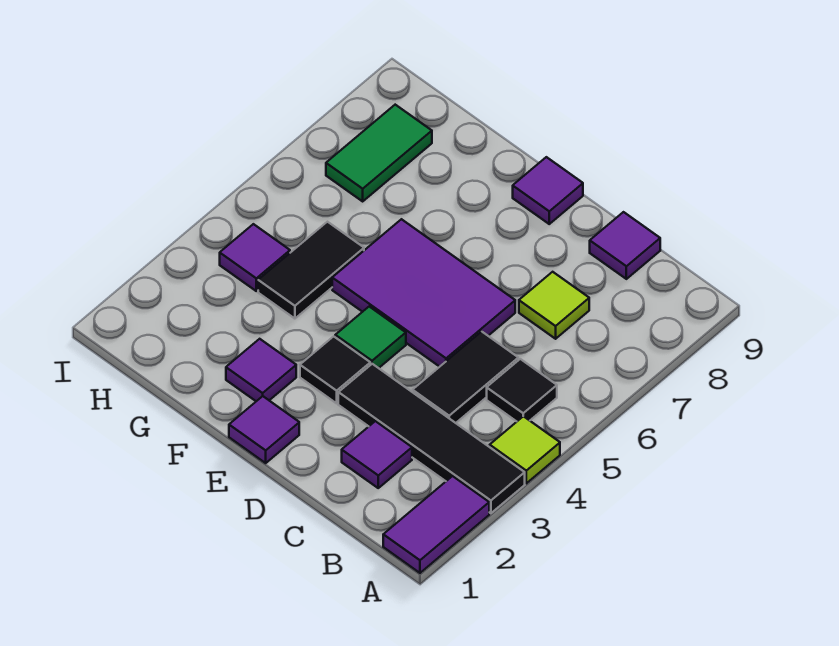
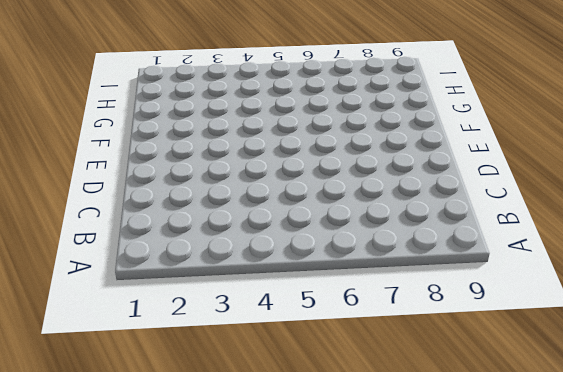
none -> purple 1x2 tile [383,476,489,573]
none -> black 1x4 tile [338,364,525,513]
none -> lime 1x1 tile [490,416,560,483]

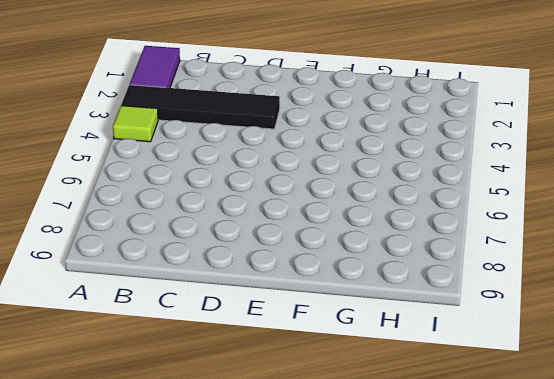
none -> black 1x1 tile [487,359,557,421]
none -> purple 1x1 tile [342,421,412,488]
none -> black 1x2 tile [413,332,518,423]

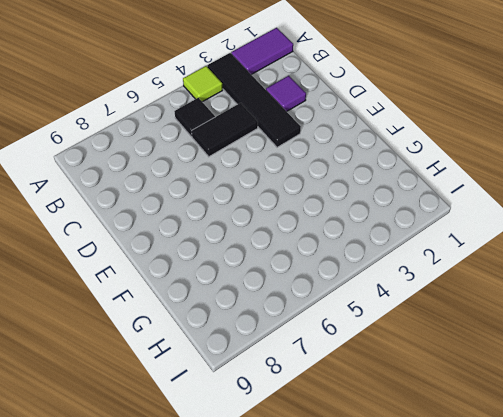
none -> lime 1x1 tile [519,272,589,339]
none -> purple 1x1 tile [590,212,660,279]
none -> purple 2x3 tile [332,219,515,367]

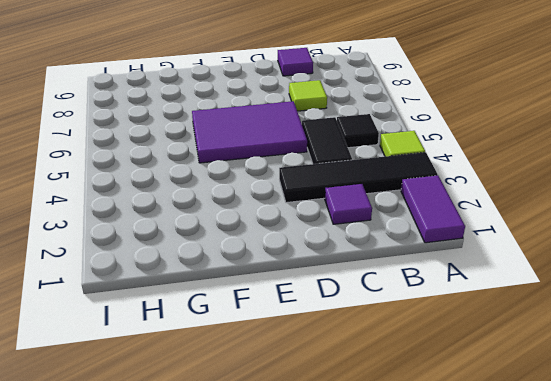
none -> purple 1x1 tile [229,396,299,463]
none -> black 1x1 tile [300,336,370,403]
none -> green 1x1 tile [335,307,406,368]

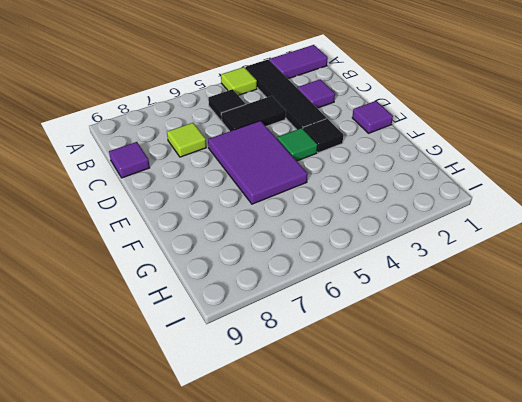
none -> purple 1x1 tile [513,157,583,224]
none -> purple 1x1 tile [226,339,296,401]
none -> black 1x2 tile [258,222,364,319]

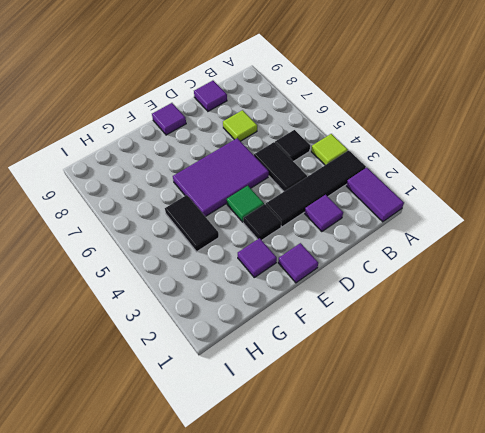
none -> purple 1x1 tile [220,224,290,291]
none -> green 1x2 tile [326,105,432,201]

